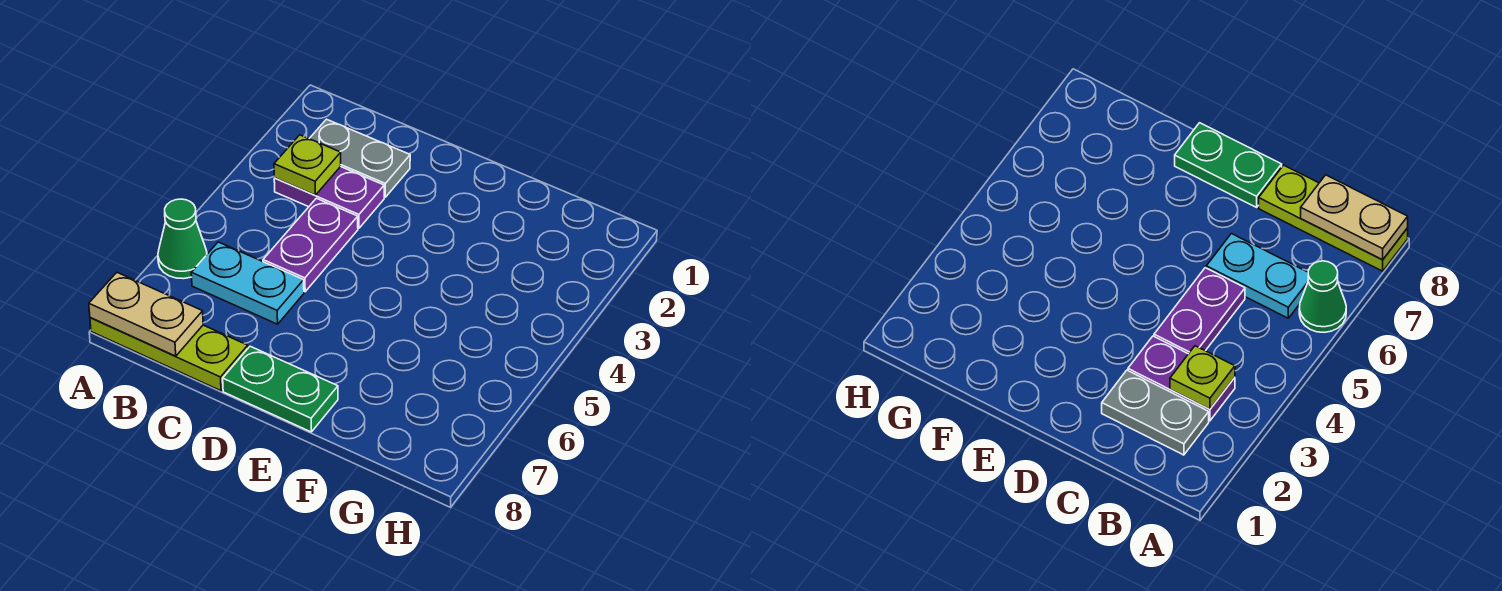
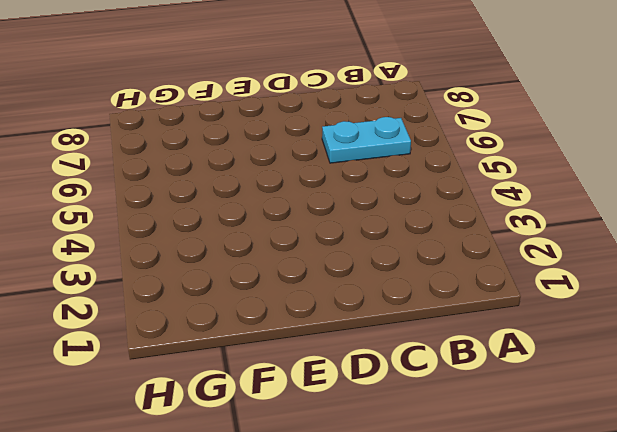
none -> green 1x1 cone [158,199,207,279]
none -> lime 1x3 plate [90,318,248,391]

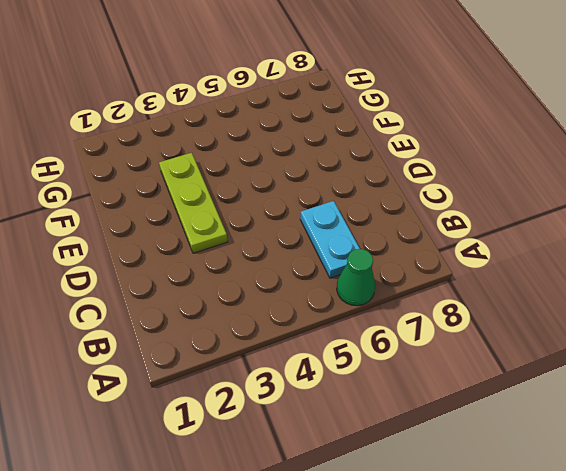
lime 1x3 plate [159,153,228,253] -> lime 1x3 plate moved to [90,318,248,391]
none -> grey 1x2 plate [309,119,410,197]
none -> purple 1x2 plate [274,167,384,228]

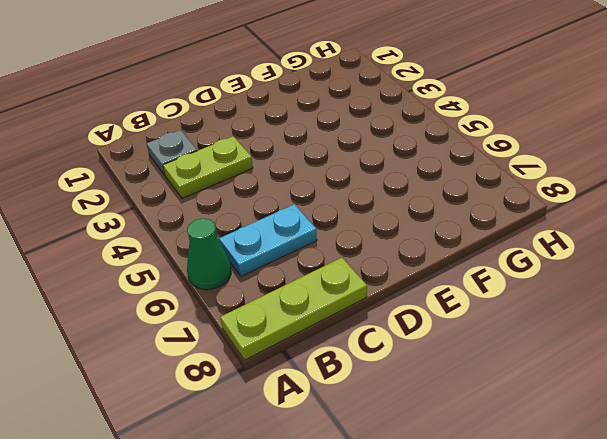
grey 1x1 plate [147,130,197,175] -> grey 1x2 plate [309,119,410,197]
lime 1x2 plate [163,136,253,198] -> purple 1x2 plate [274,167,384,228]
none -> purple 1x2 plate [263,198,358,292]
none -> green 1x2 plate [223,346,338,432]

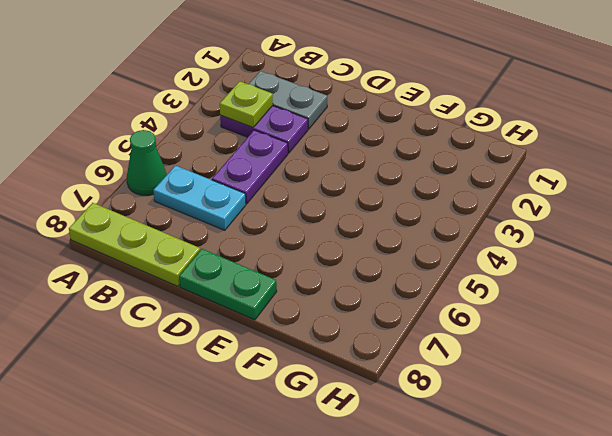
none -> tan 1x2 plate [89,273,203,356]

